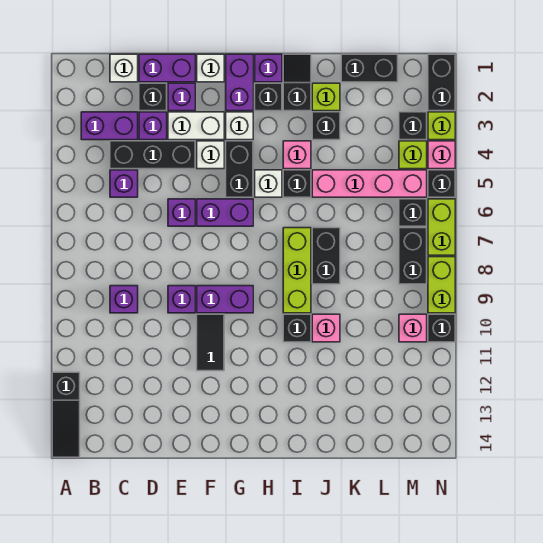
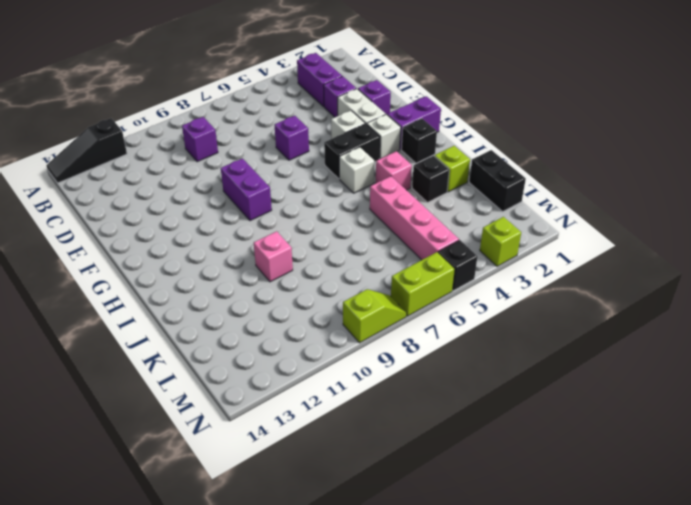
lime 1x2 slope [343,289,407,343] -> lime 1x2 brick [428,257,455,313]
none -> white 1x1 brick [110,54,138,82]
none -> black 1x3 brick [110,141,195,169]
none -> purple 1x1 brick [110,170,138,197]
none -> purple 1x2 brick [139,54,195,82]

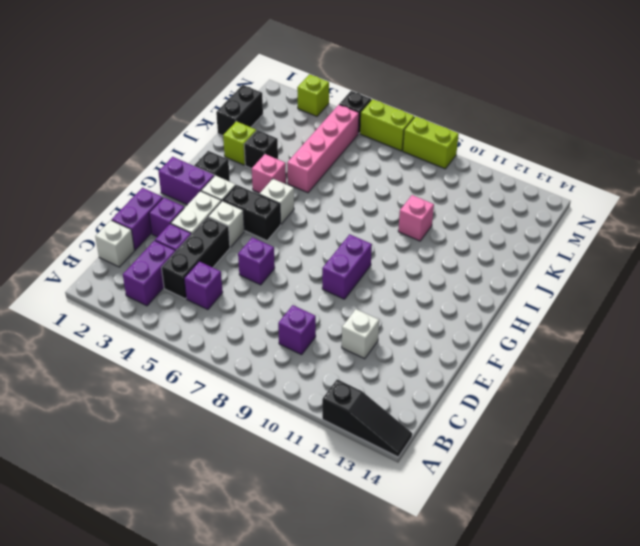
white 1x1 brick [342,309,379,359] -> white 1x1 brick moved to [197,54,224,82]
none -> black 1x1 brick [139,83,167,111]
none -> purple 1x1 brick [168,286,195,313]
none -> purple 1x2 brick [197,199,253,226]
none -> black 1x2 tile [197,314,224,371]

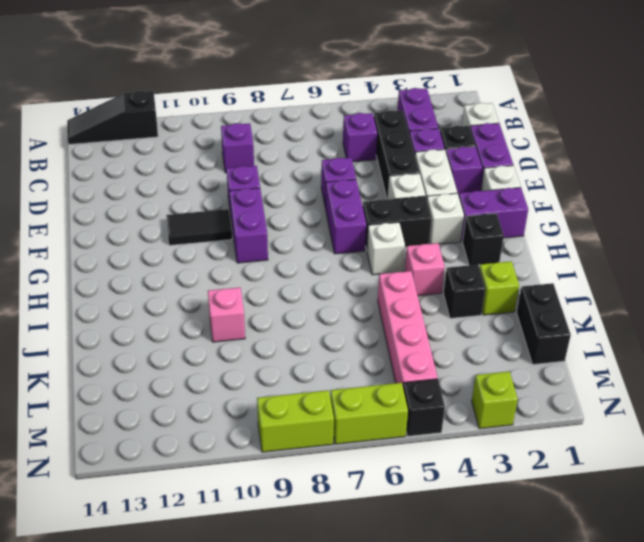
none -> purple 1x1 brick [255,54,282,82]
none -> black 1x2 slope [283,54,311,111]
none -> black 1x1 brick [283,170,311,197]
none -> lime 1x3 brick [283,228,311,313]

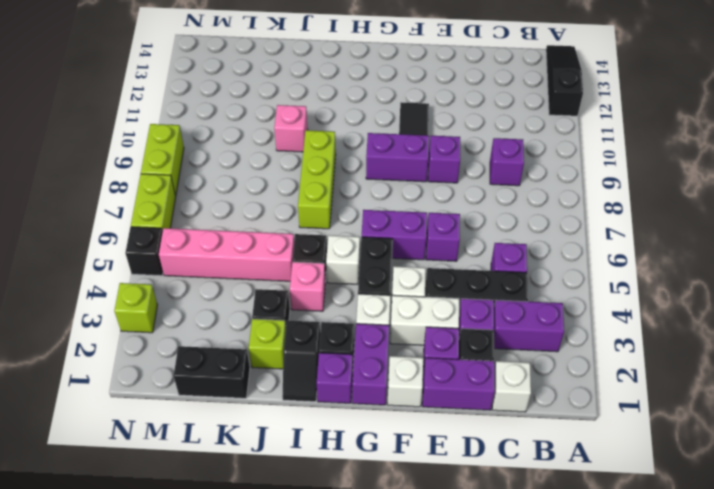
none -> black 1x1 brick [283,314,311,342]
none -> black 1x2 brick [312,228,340,284]
none -> black 1x1 brick [399,112,427,140]
none -> lime 1x1 brick [399,141,427,169]

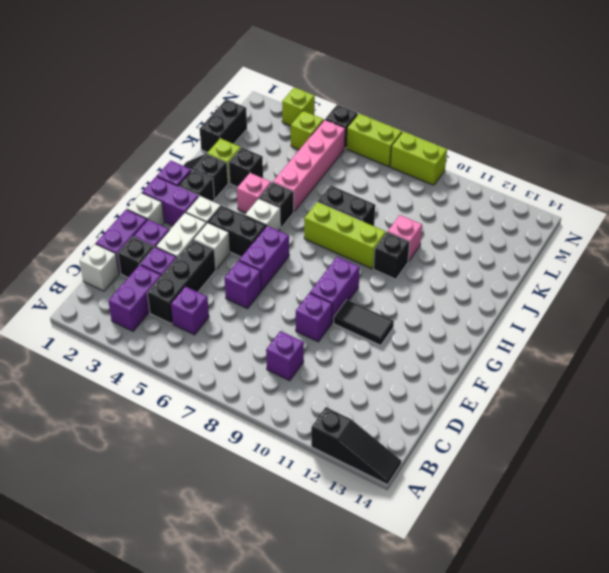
none -> black 1x1 brick [399,112,427,140]
none -> black 1x1 brick [399,199,427,226]
none -> black 1x2 brick [399,228,427,284]
none -> pink 1x1 brick [399,314,427,342]

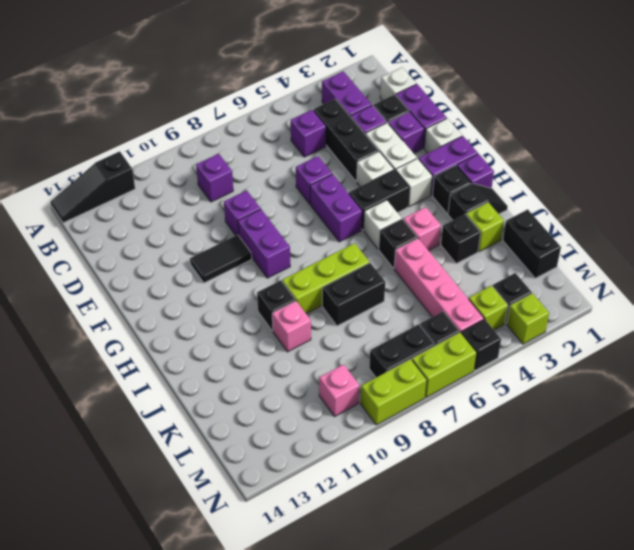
none -> black 1x2 brick [428,54,455,111]
none -> pink 1x1 brick [428,141,455,169]
none -> black 1x1 brick [428,314,455,342]

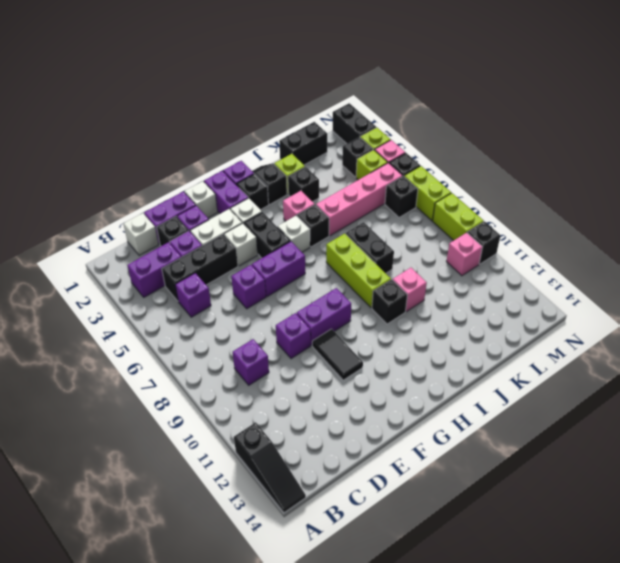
none -> black 1x2 brick [399,228,427,284]

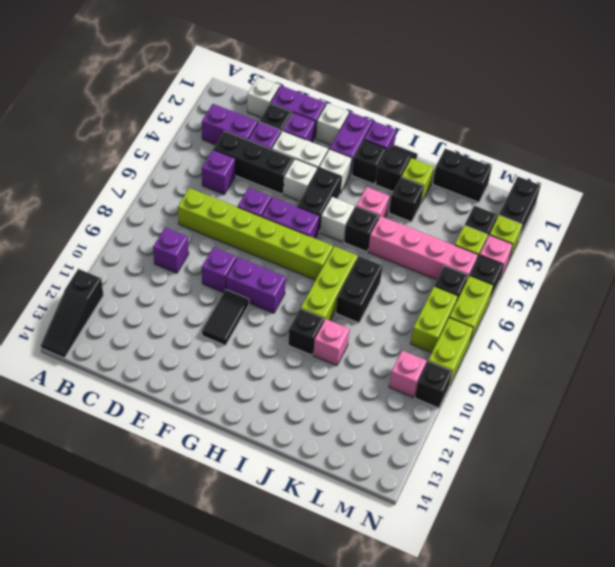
lime 1x6 brick [178,188,333,280] -> none
lime 1x2 brick [411,286,458,353] -> black 1x2 brick [399,228,427,284]

